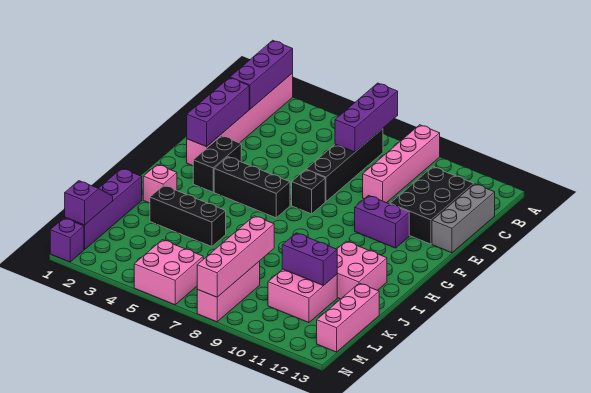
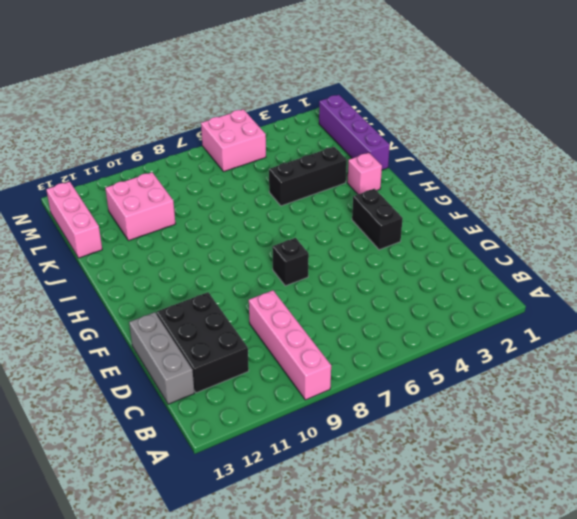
none -> pink 1x6 brick [187,73,293,166]
none -> black 1x4 brick [306,129,383,201]
none -> purple 1x2 brick [355,196,409,248]

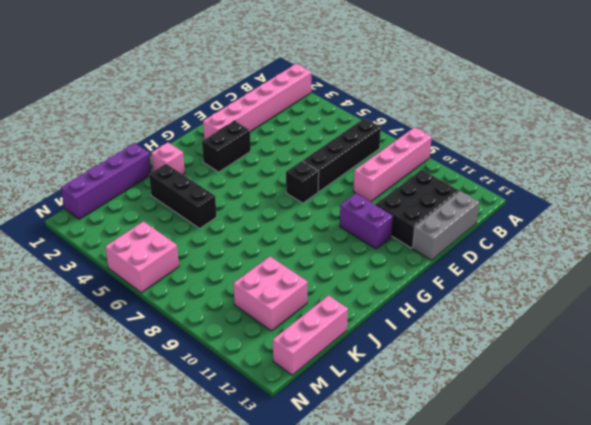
none -> black 1x3 brick [214,157,290,218]
none -> pink 2x2 brick [337,241,387,299]
none -> pink 1x3 brick [197,261,260,322]

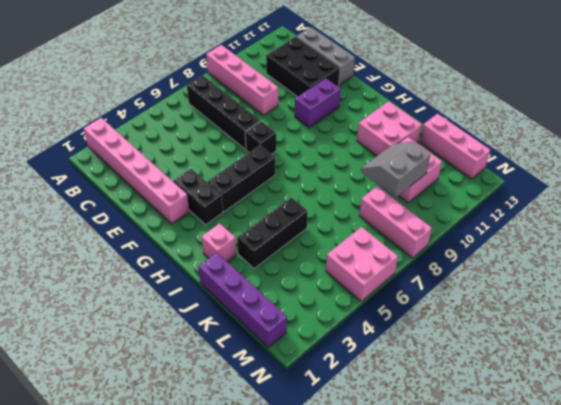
grey 2x2 slope [361,141,430,198] -> purple 1x2 brick [282,233,337,286]
none -> purple 1x1 brick [50,218,84,262]
none -> purple 1x3 brick [230,40,293,109]
none -> purple 1x3 brick [335,83,398,152]

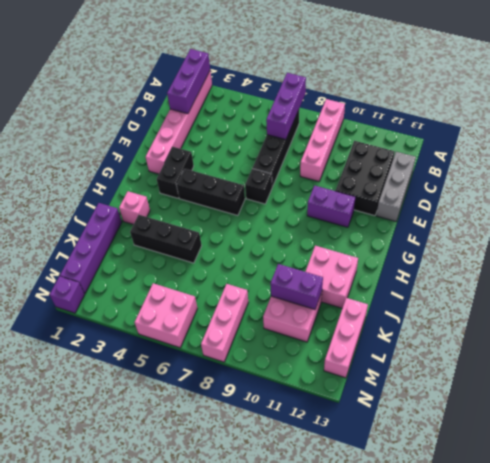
none -> purple 1x3 brick [187,78,249,147]
none -> pink 1x4 brick [197,216,274,297]
none -> purple 1x2 slope [65,181,113,225]

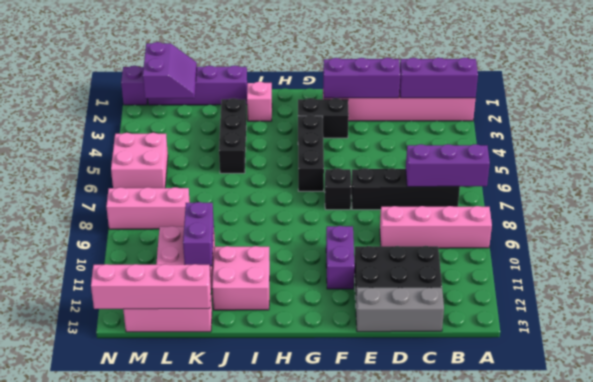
pink 1x4 brick [91,264,211,309] -> pink 1x4 brick moved to [197,216,274,297]
purple 2x2 slope [143,42,197,98] -> purple 1x2 slope [65,181,113,225]

